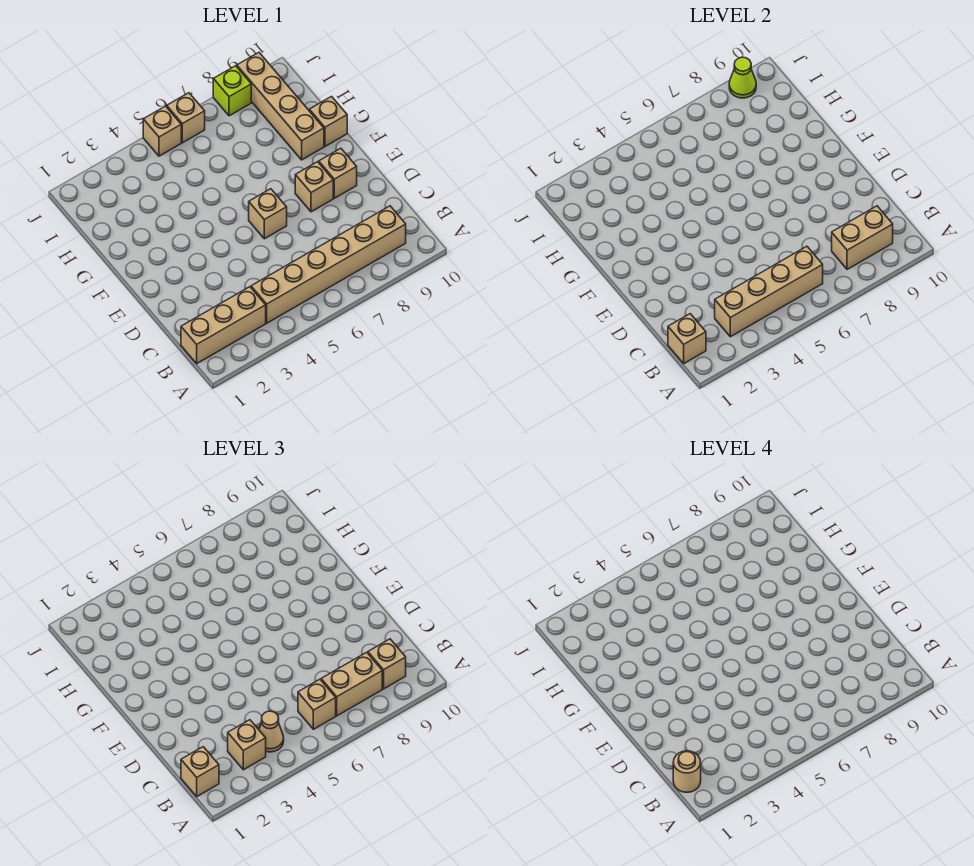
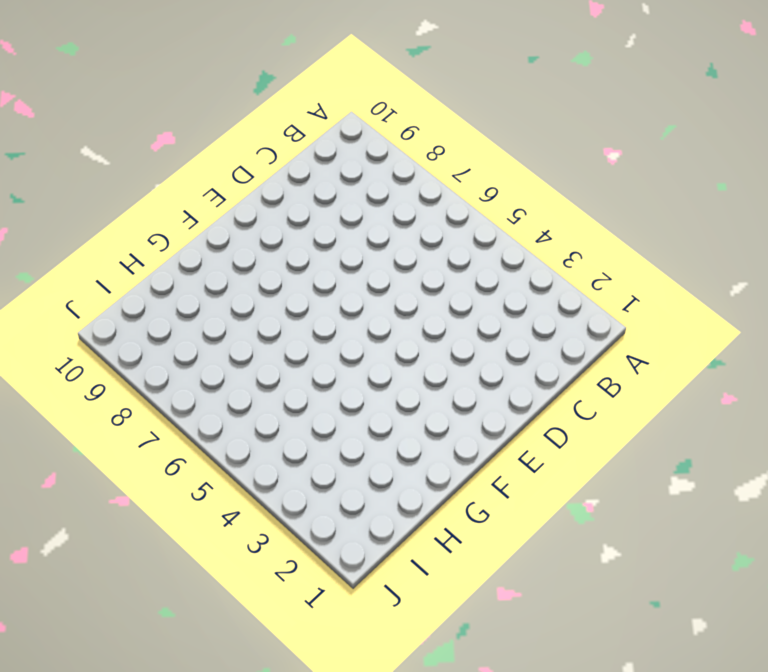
none -> tan 1x3 brick [181,287,266,363]
none -> tan 1x6 brick [251,206,406,323]
none -> tan 1x1 brick [249,189,287,239]

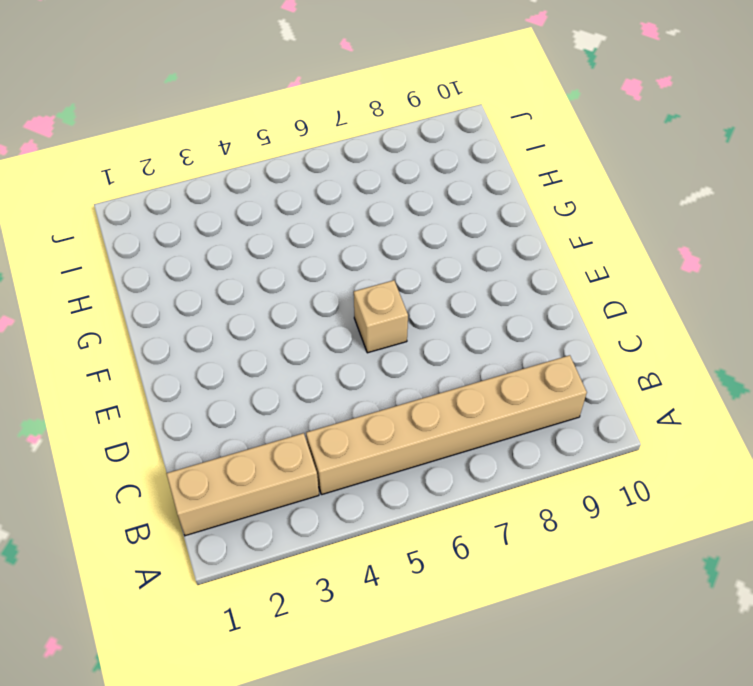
none -> tan 1x1 brick [295,162,333,212]
none -> tan 1x1 brick [319,148,357,198]
none -> tan 1x4 brick [237,53,324,160]

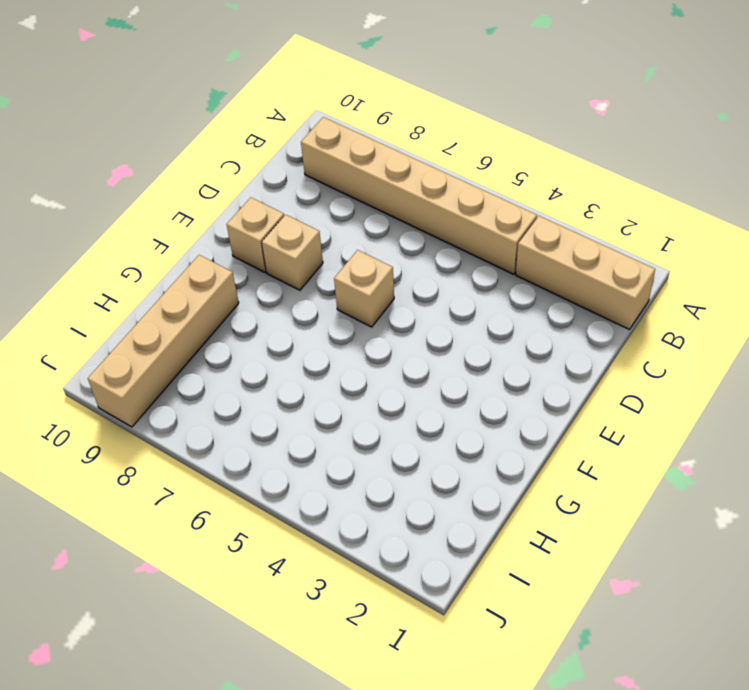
none -> tan 1x1 brick [309,97,347,146]
none -> tan 1x1 brick [143,106,181,156]
none -> tan 1x1 brick [167,93,205,143]

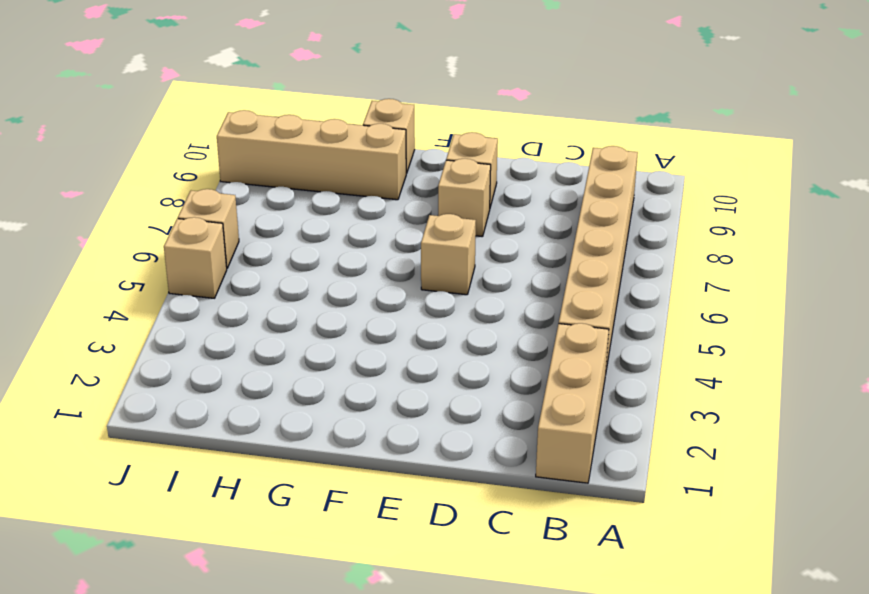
none -> lime 1x1 brick [213,66,251,116]
none -> tan 1x1 brick [668,314,706,363]
none -> tan 1x4 brick [715,246,823,337]

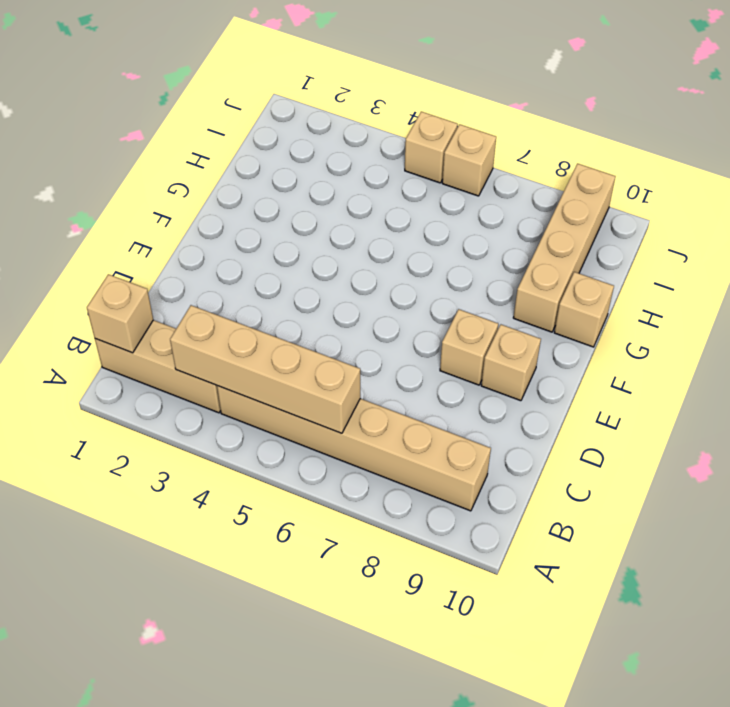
none -> tan 1x1 brick [249,189,287,239]
none -> lime 1x1 brick [213,66,251,116]
none -> tan 1x2 brick [832,206,893,269]

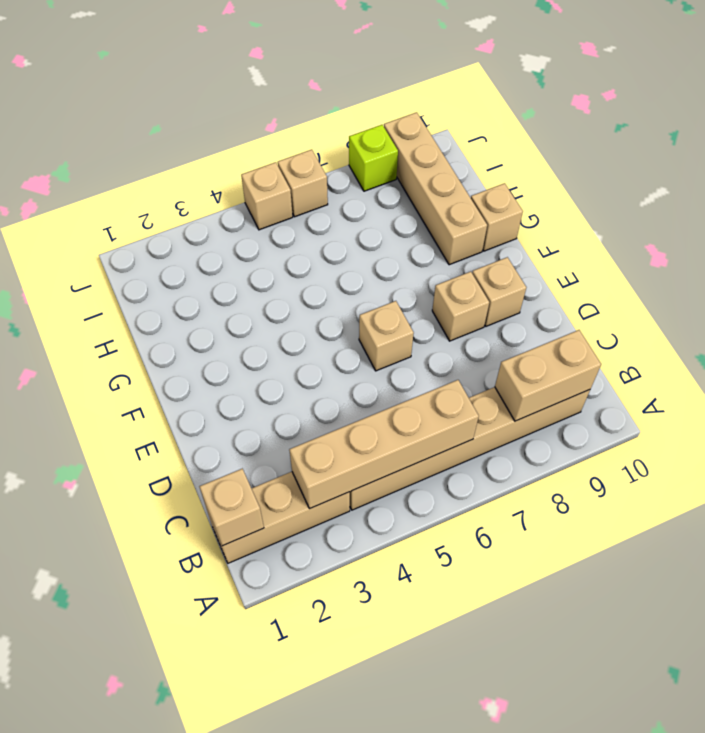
none -> lime 1x1 cone [729,57,756,98]
none -> tan 1x1 brick [181,747,219,796]
none -> tan 1x1 brick [228,720,266,770]

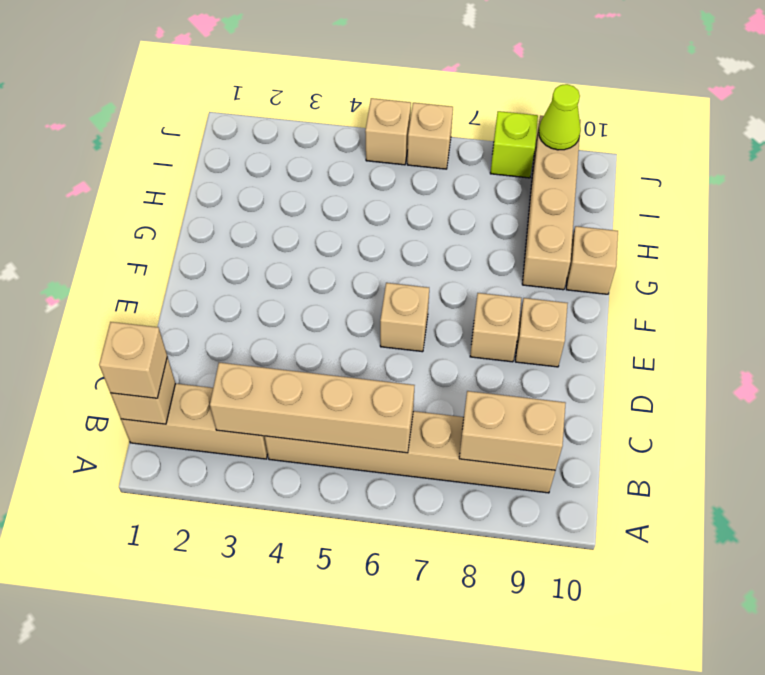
none -> tan 1x1 brick [228,720,266,770]
none -> tan 1x1 cone [259,711,284,752]
none -> tan 1x1 brick [298,679,336,729]

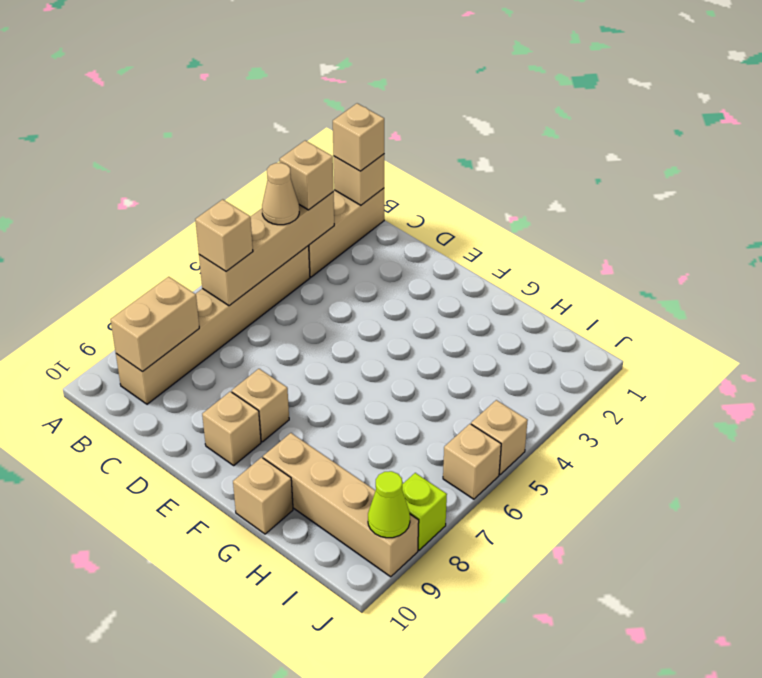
none -> tan 1x1 brick [249,189,287,239]
none -> tan 1x2 brick [321,652,382,716]
none -> tan 1x1 brick [368,639,406,689]

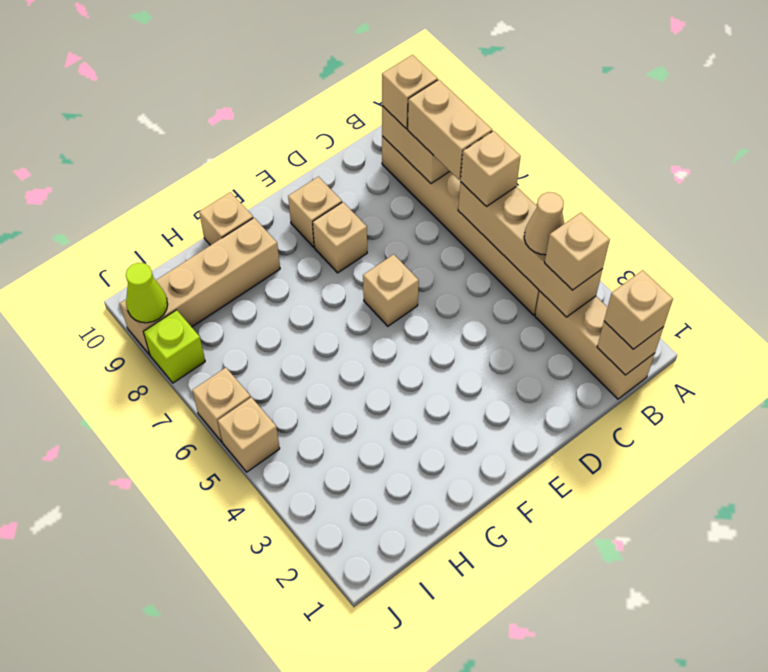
none -> tan 1x1 round brick [673,751,701,792]

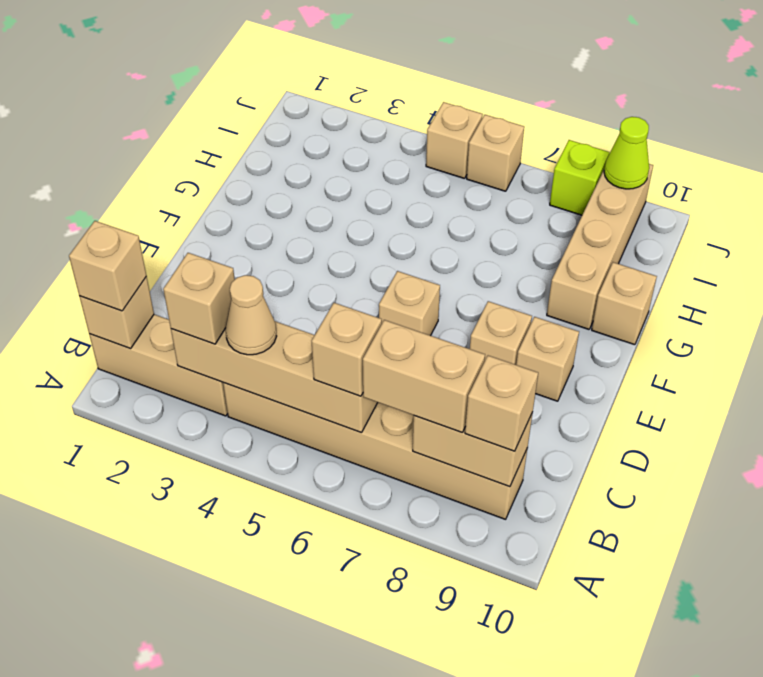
none -> tan 1x1 round brick [673,751,701,792]

